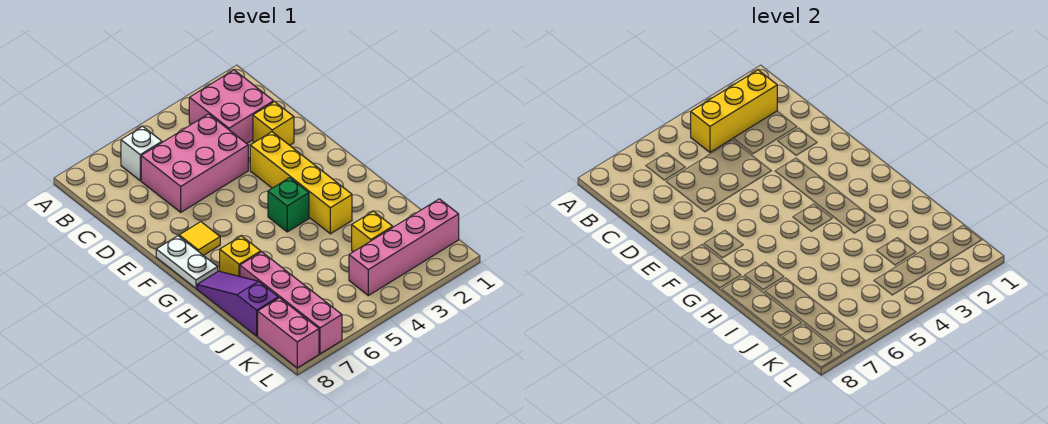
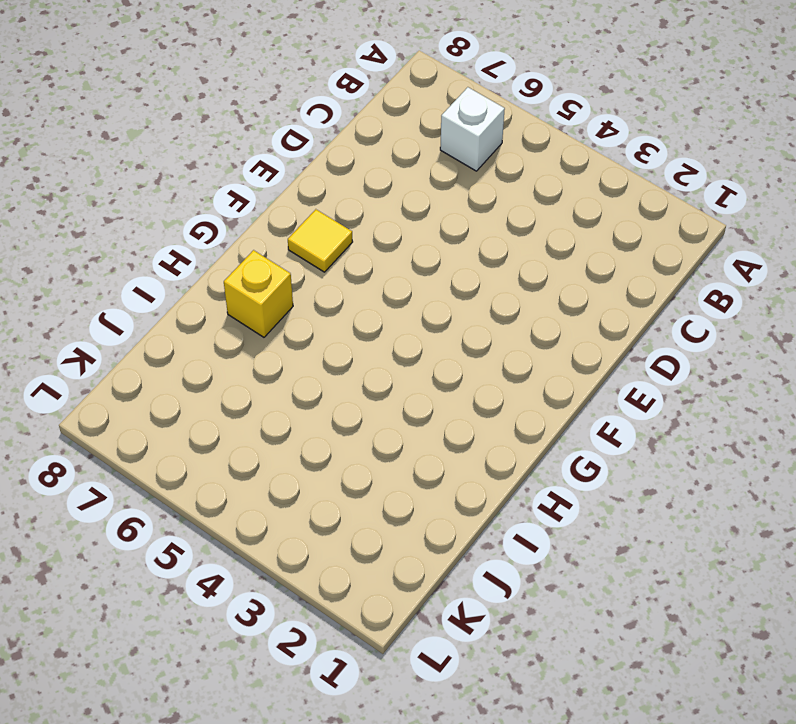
none -> pink 2x2 brick [189,70,274,144]
none -> pink 2x3 brick [141,114,248,212]
none -> yellow 1x1 brick [253,102,294,145]

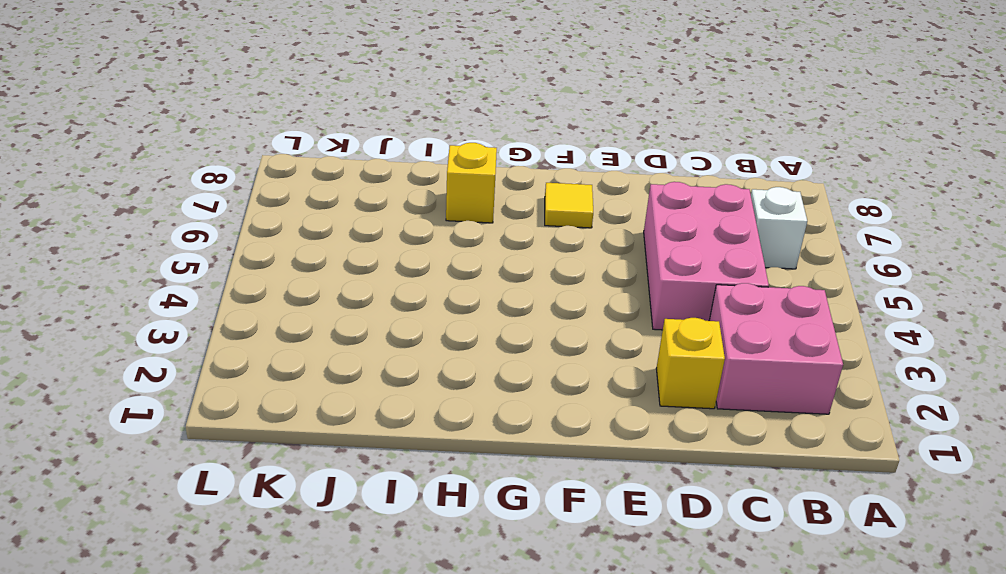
none -> yellow 1x4 brick [250,132,352,234]
none -> white 1x2 plate [156,236,218,288]
none -> green 1x1 brick [268,178,309,232]

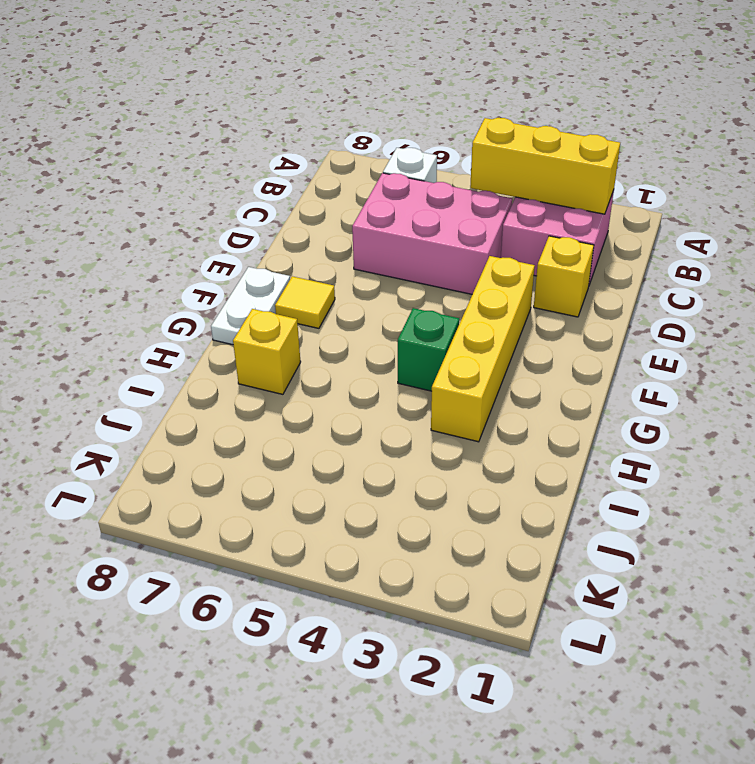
none -> purple 1x3 slope [197,271,278,336]
none -> pink 1x4 brick [240,252,342,354]
none -> yellow 1x1 brick [352,211,393,252]

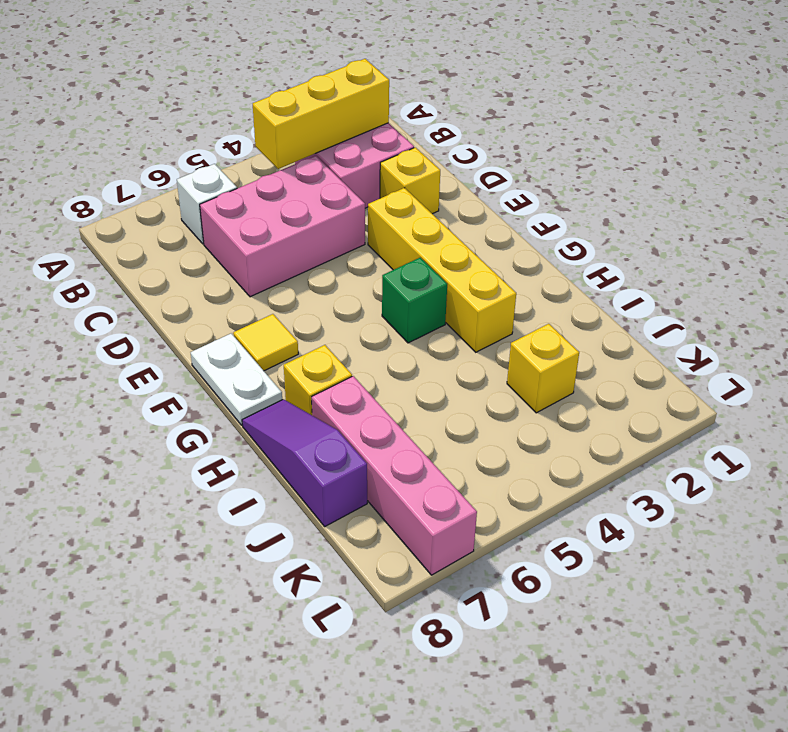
none -> pink 1x4 brick [349,199,459,295]
none -> pink 1x2 brick [258,298,319,368]

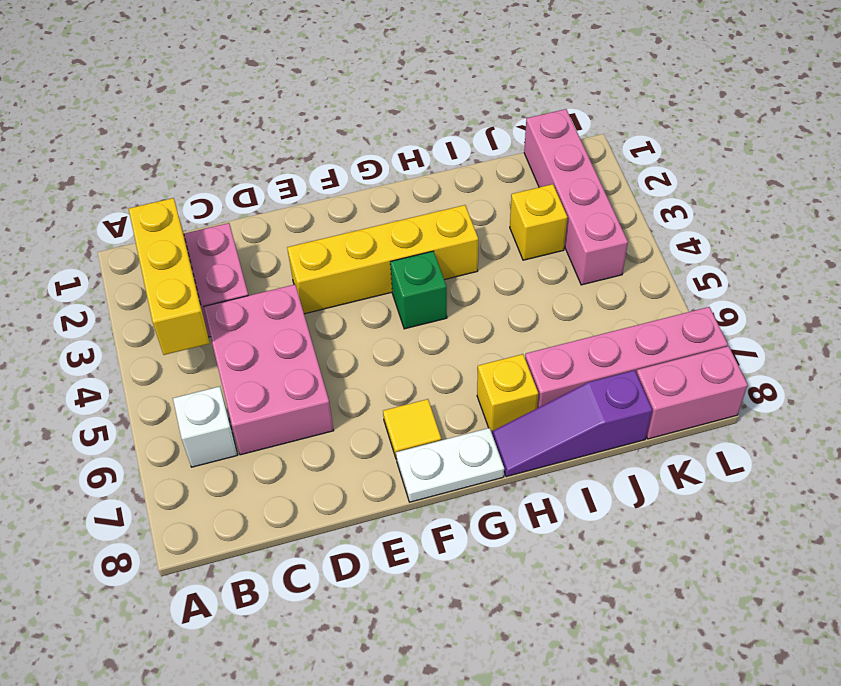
none -> yellow 1x1 brick [253,102,294,145]

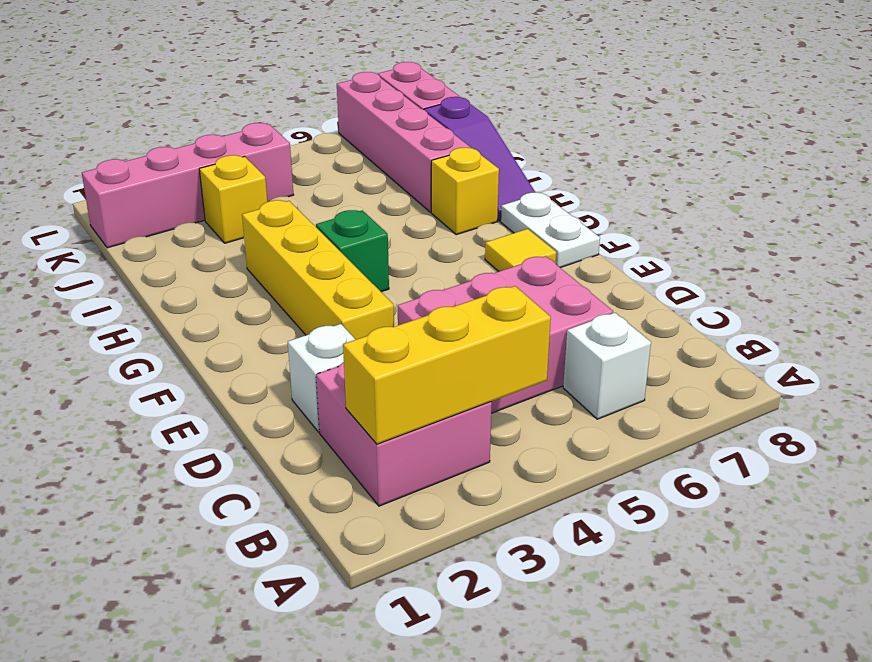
white 1x1 brick [288,324,356,432] -> yellow 1x1 brick [253,102,294,145]

